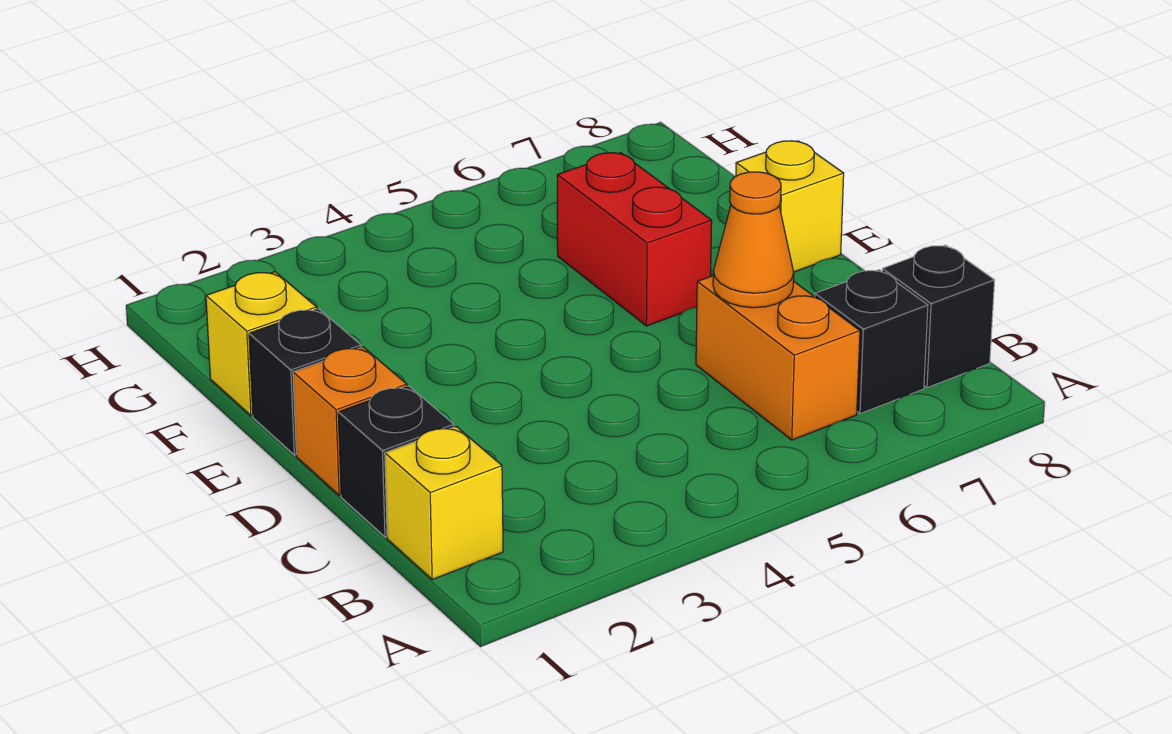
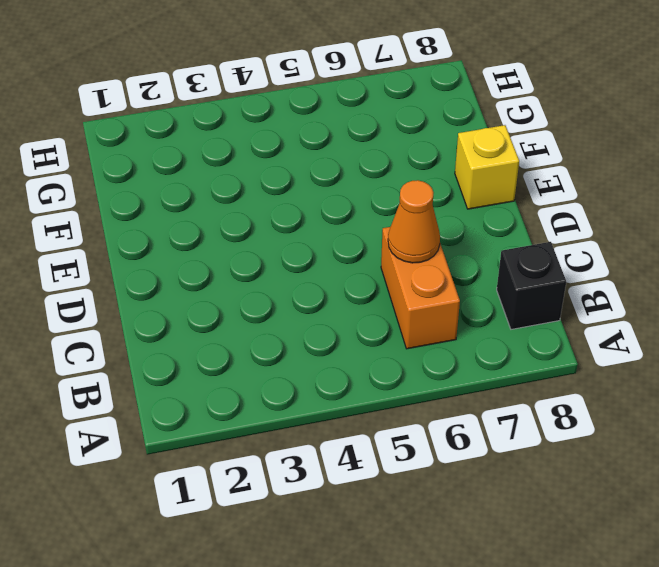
none -> yellow 1x1 brick [385,427,503,579]
none -> black 1x1 brick [815,270,928,414]

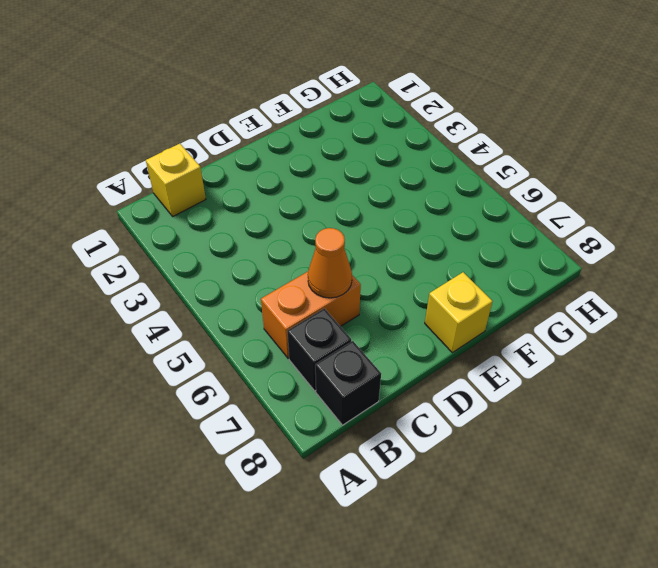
none -> black 1x1 brick [338,386,454,537]
none -> orange 1x1 brick [293,347,407,496]

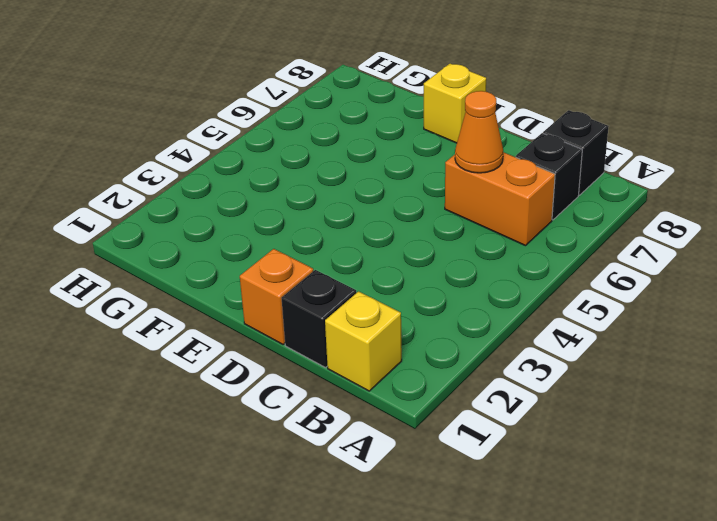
none -> black 1x1 brick [249,309,361,455]
none -> red 1x2 brick [557,153,712,326]

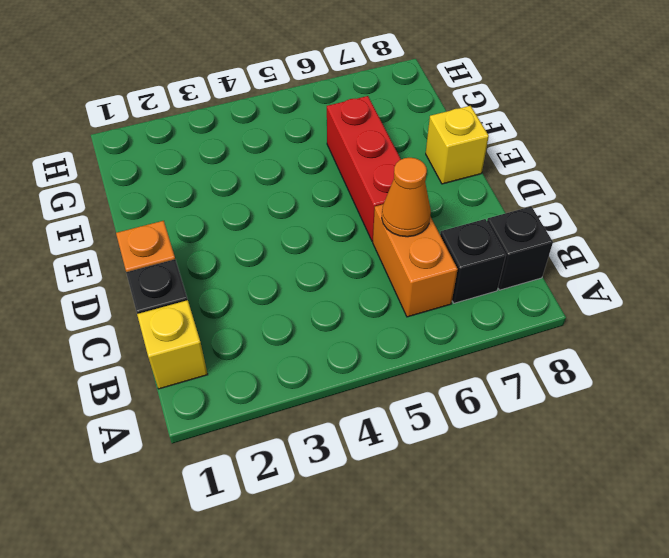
red 1x3 brick [327,96,401,241] -> red 1x2 brick [557,153,712,326]
none -> black 1x1 brick [249,309,361,455]
none -> yellow 1x1 brick [206,272,317,416]

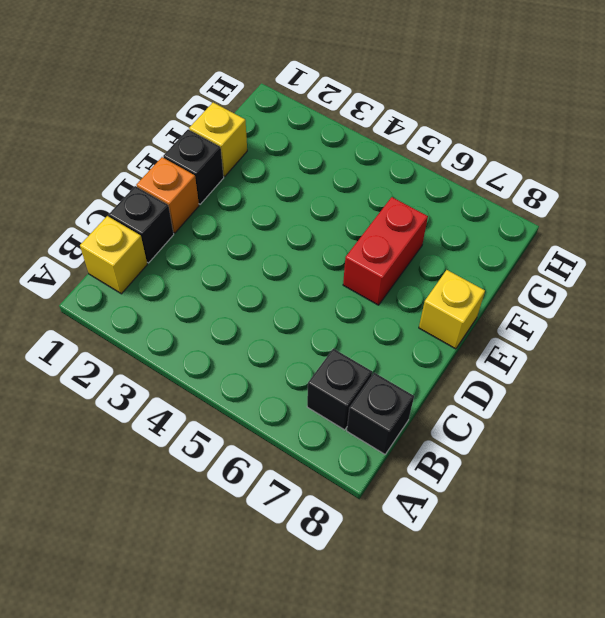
none -> orange 1x2 brick [696,276,860,440]
none -> orange 1x1 cone [713,172,794,308]

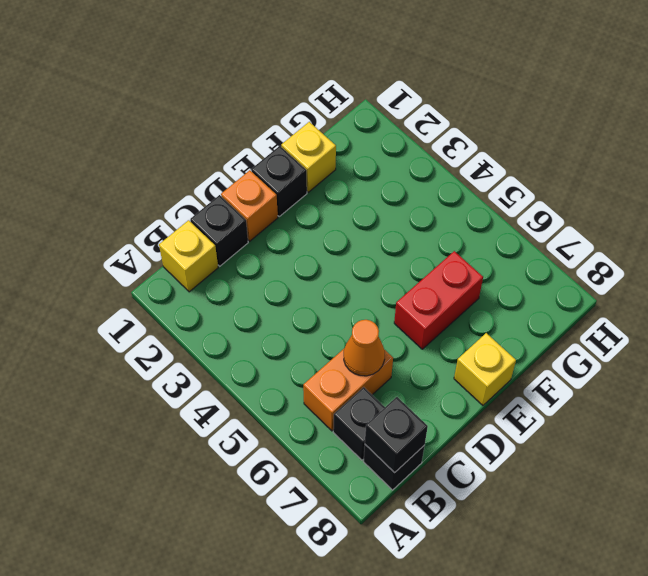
black 1x1 brick [365,397,428,473] -> none

